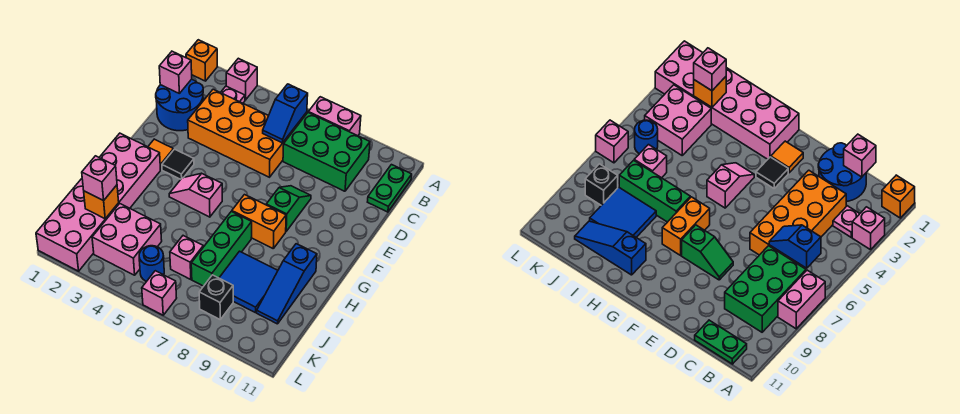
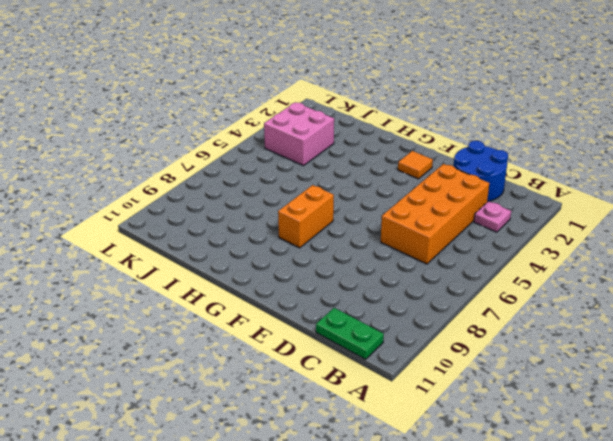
none -> orange 1x1 brick [186,40,217,81]
none -> pink 1x1 brick [226,58,257,100]
none -> pink 1x2 brick [308,97,361,136]

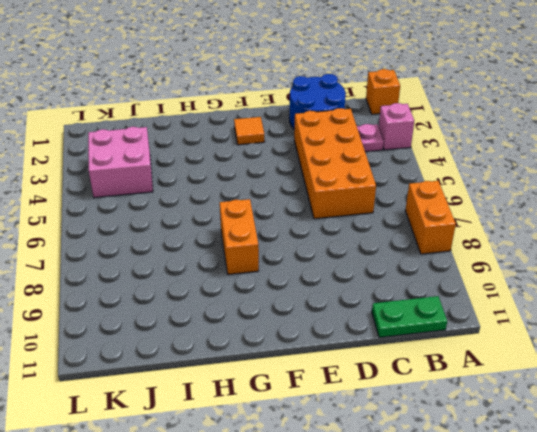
orange 1x2 brick [405,181,456,254] -> pink 1x2 brick [308,97,361,136]
none -> green 2x3 brick [283,113,370,191]
none -> green 1x2 slope [266,186,311,231]
none -> black 1x1 tile [162,149,194,179]

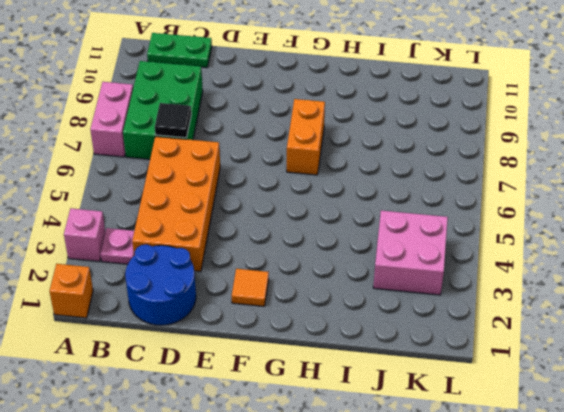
black 1x1 tile [155,103,191,138] -> black 1x1 tile moved to [162,149,194,179]
none -> green 1x2 slope [266,186,311,231]
none -> pink 2x6 brick [36,133,161,271]
none -> pink 1x2 slope [169,173,222,217]

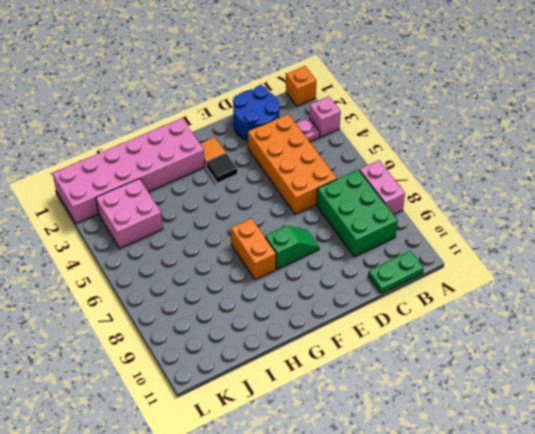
none -> pink 1x2 slope [169,173,222,217]
none -> green 1x3 brick [191,211,252,286]
none -> blue 1x3 slope [257,244,317,324]

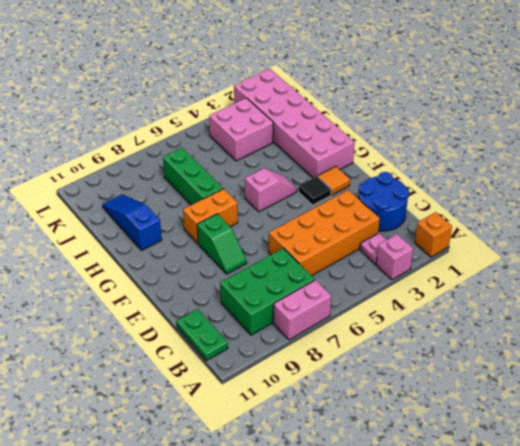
none -> blue 2x2 tile [219,251,278,313]
none -> pink 1x1 brick [170,236,203,280]
none -> blue 1x1 round brick [139,246,164,282]

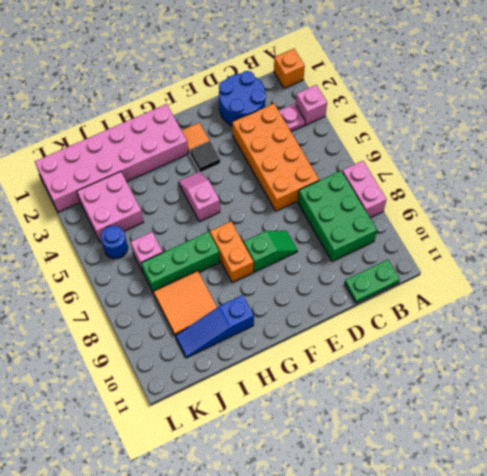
orange 2x2 tile [153,271,217,336] -> blue 2x2 tile [219,251,278,313]
none -> black 1x1 brick [199,275,233,319]
none -> pink 1x1 brick [142,271,176,315]
none -> blue 1x2 slope [263,84,308,143]

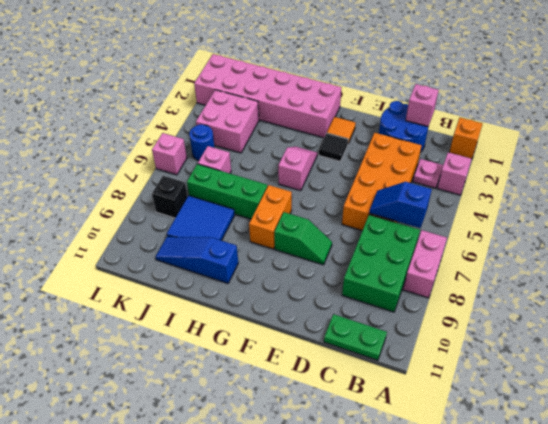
none -> orange 1x1 brick [84,185,119,219]
none -> pink 1x1 brick [82,156,117,201]

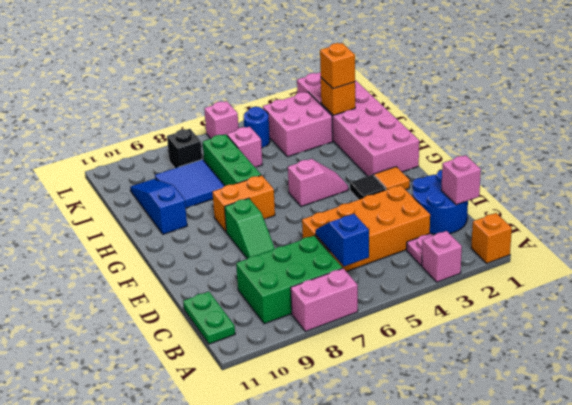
orange 1x1 brick [320,43,355,89] -> pink 1x1 brick [82,156,117,201]

